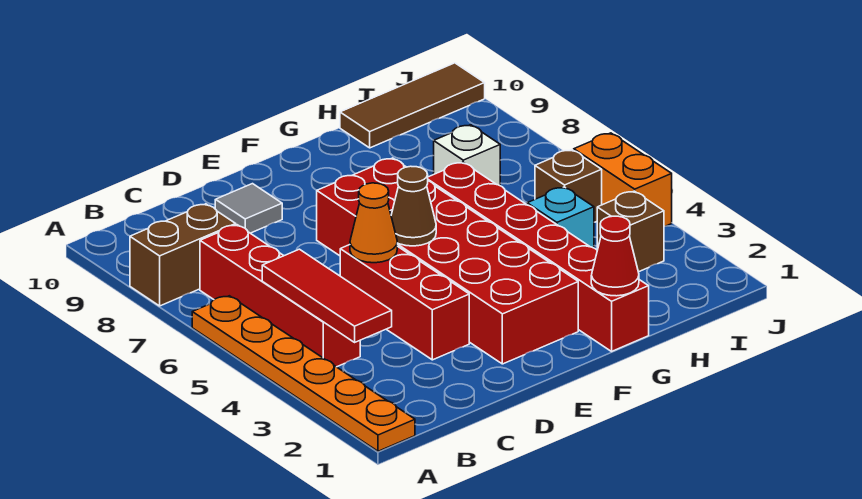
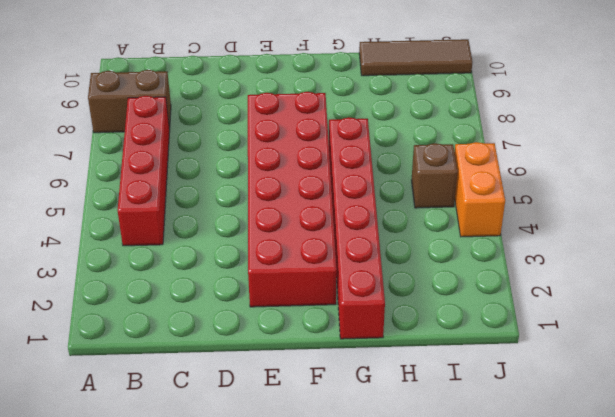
none -> orange 1x6 plate [192,296,415,451]
none -> red 1x3 brick [340,245,469,360]
none -> grey 1x1 tile [215,184,282,233]

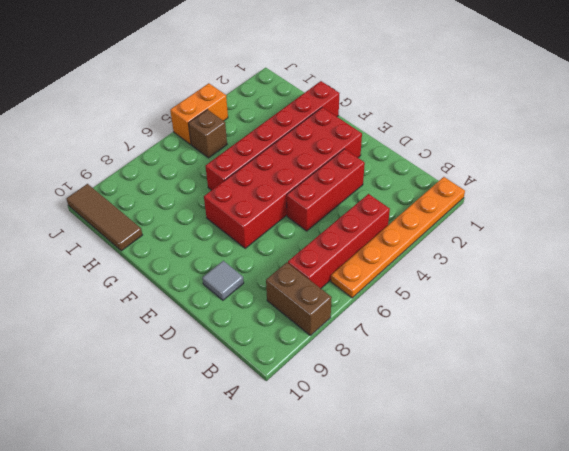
none -> cyan 1x1 brick [527,187,594,248]
none -> white 1x1 brick [434,125,500,186]
none -> brown 1x1 brick [597,191,664,272]

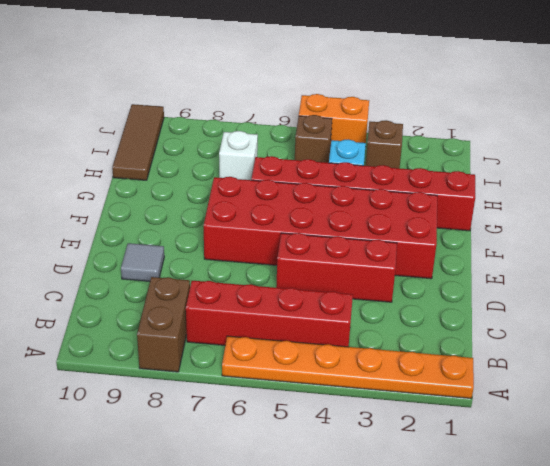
none -> red 1x3 tile [262,249,392,342]
none -> orange 1x1 cone [350,183,397,263]
none -> brown 1x1 cone [391,166,436,246]

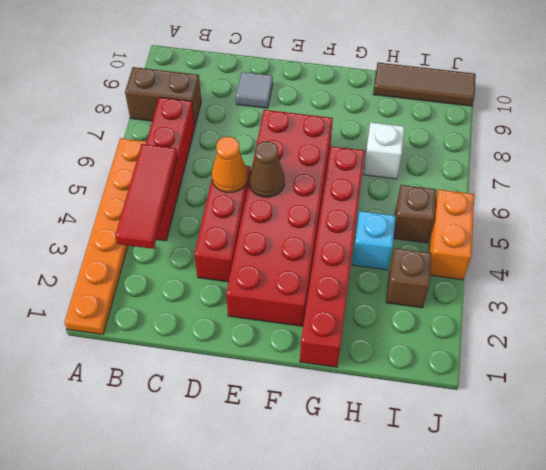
none -> red 1x1 cone [591,216,639,296]

